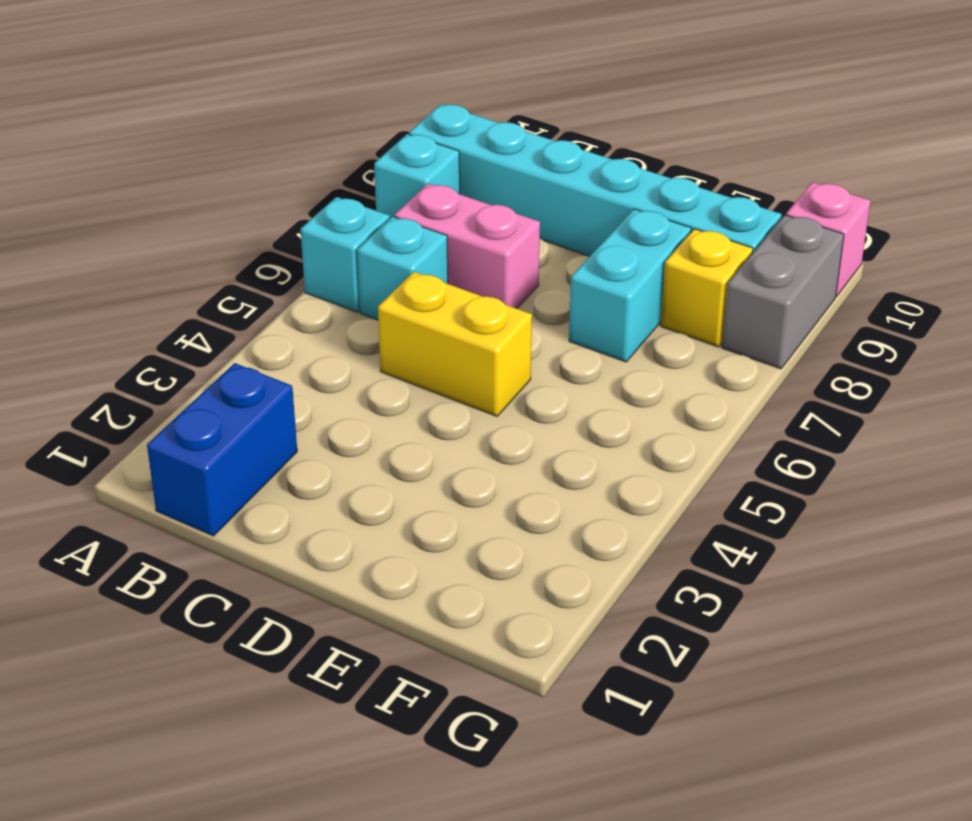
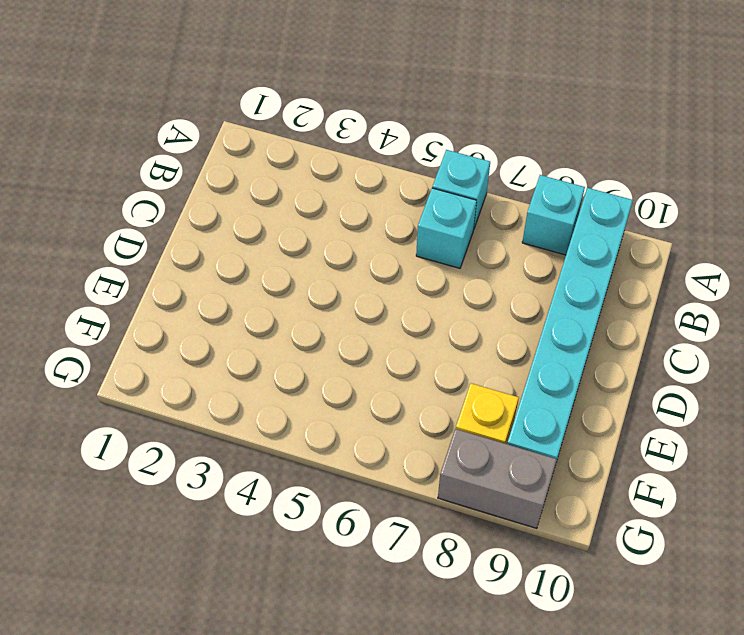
none -> blue 1x2 brick [147,363,297,536]
none -> pink 1x2 brick [394,184,540,309]

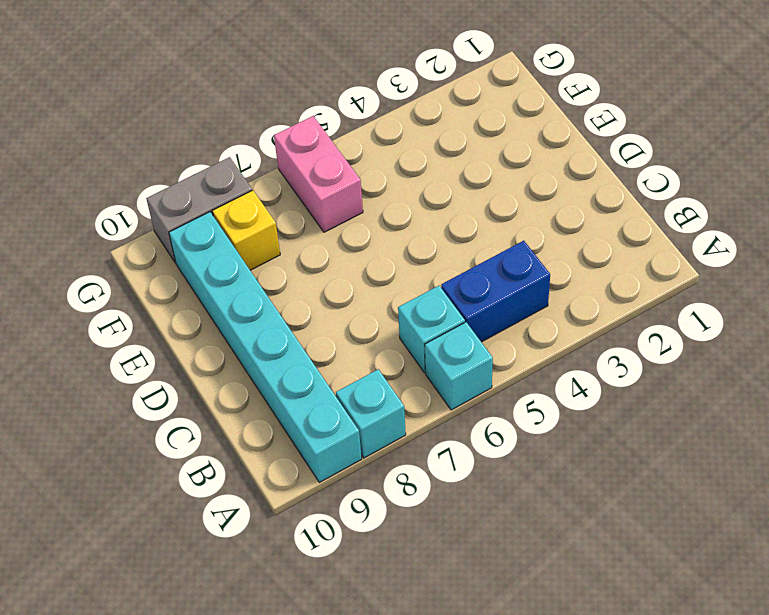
blue 1x2 brick [441,241,550,342] -> blue 1x2 brick moved to [147,363,297,536]
pink 1x2 brick [274,116,363,232] -> pink 1x2 brick moved to [394,184,540,309]
none -> yellow 1x2 brick [378,272,532,416]
none -> cyan 1x2 brick [569,209,691,362]

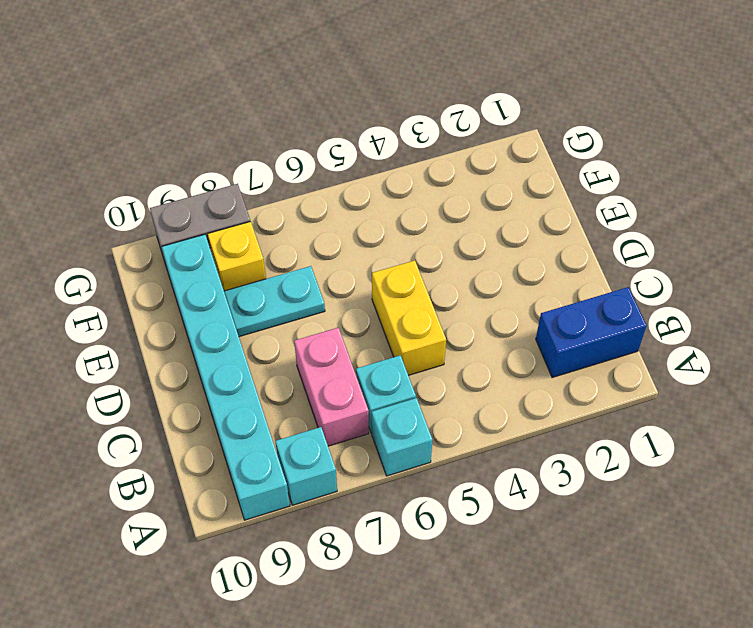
cyan 1x2 plate [224,266,325,337] -> cyan 1x2 brick [569,209,691,362]
none -> pink 1x1 brick [786,182,870,296]

